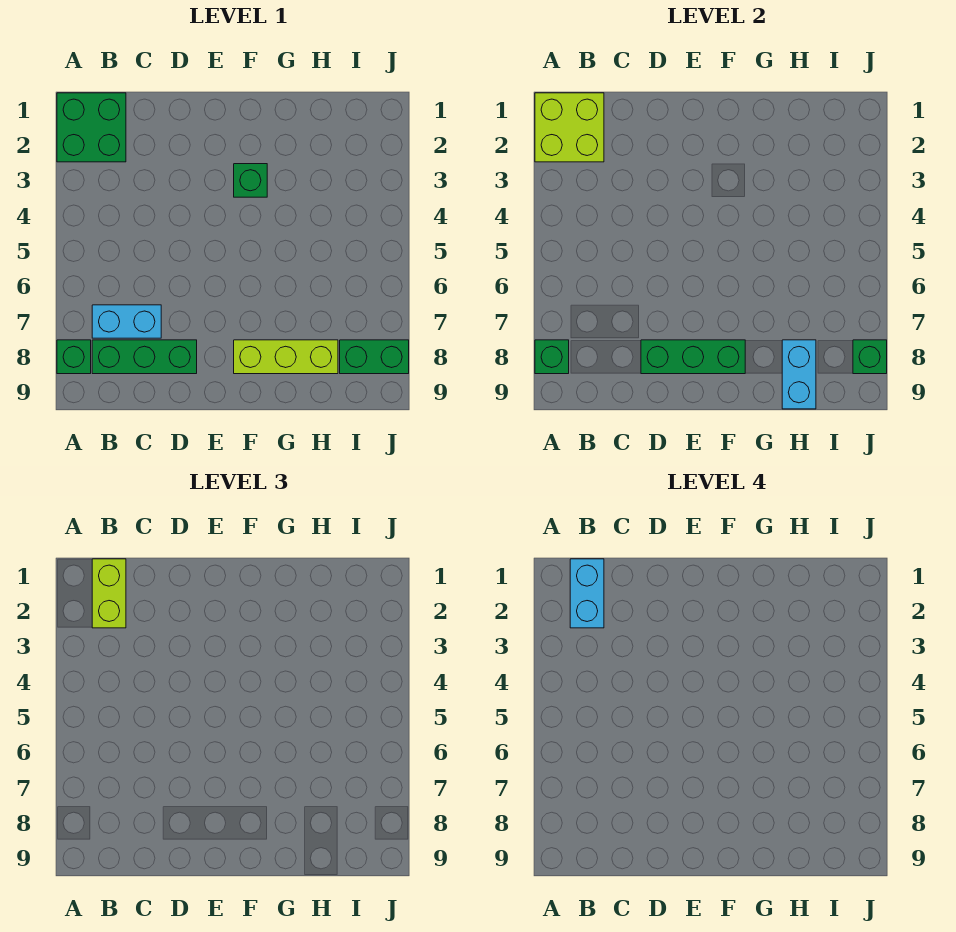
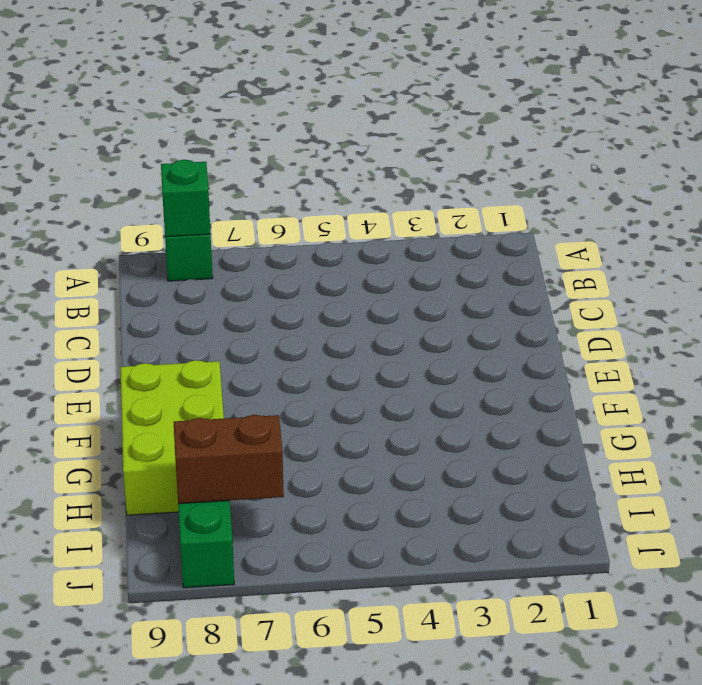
lime 2x3 brick [120,360,224,515] -> lime 1x3 brick [234,340,338,374]
brown 1x2 brick [174,415,284,504] -> none
none -> green 2x2 brick [57,93,126,162]
none -> cyan 1x2 brick [92,305,161,338]
none -> green 1x3 brick [92,340,197,374]

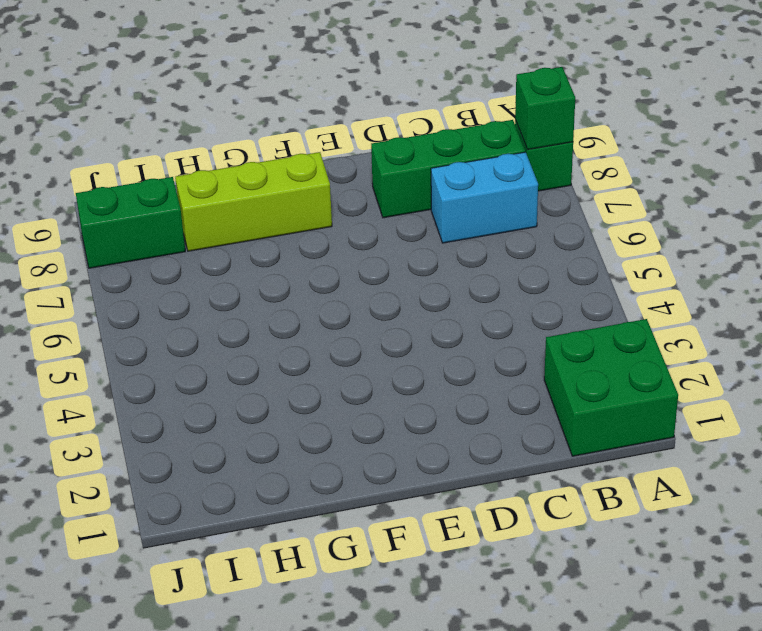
none -> green 1x1 brick [234,164,267,197]
none -> lime 2x2 brick [535,93,604,162]
none -> green 1x3 brick [641,340,745,374]

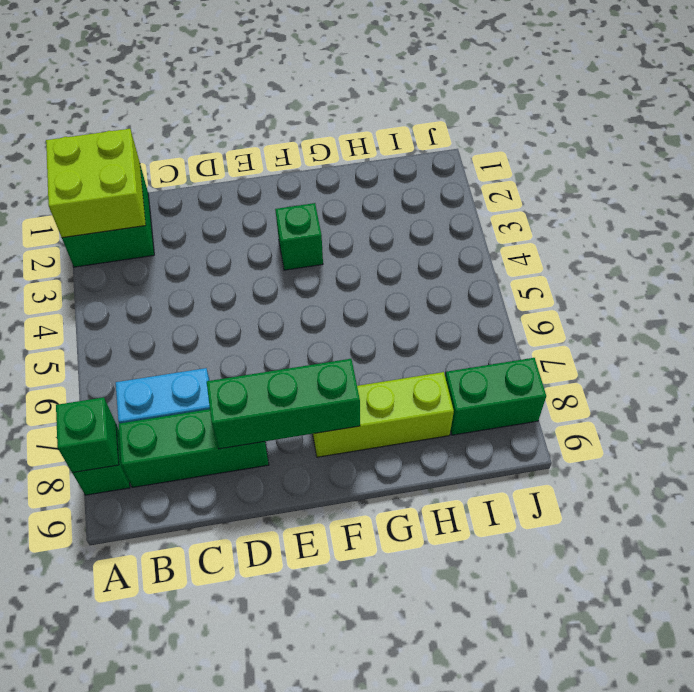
none -> cyan 1x2 brick [782,340,816,409]
none -> green 1x1 brick [853,340,887,374]
none -> lime 1x2 brick [92,559,126,628]

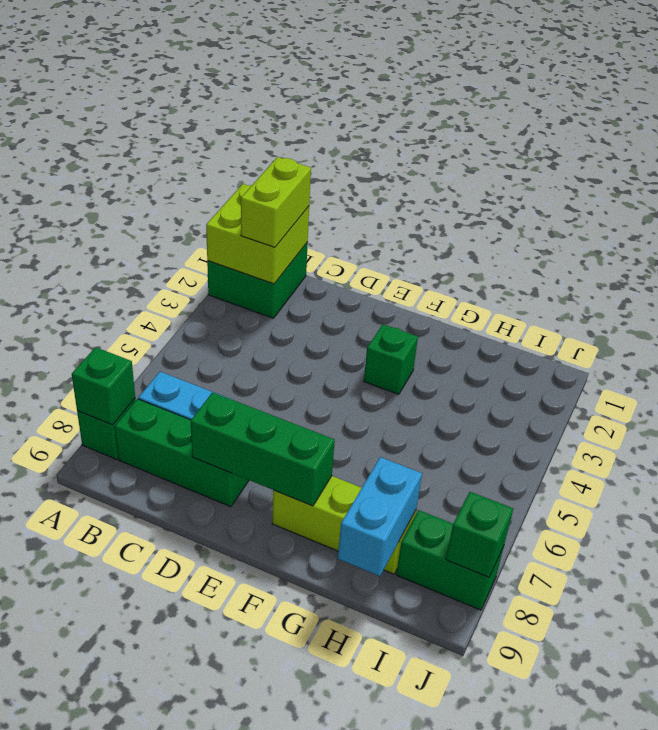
none -> cyan 1x2 brick [570,559,604,628]

